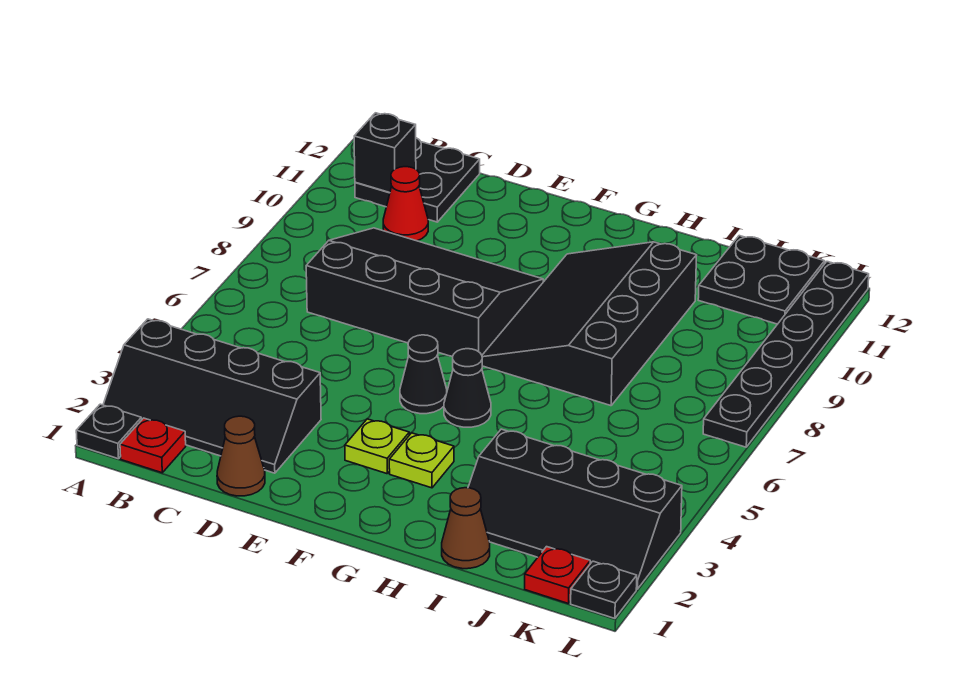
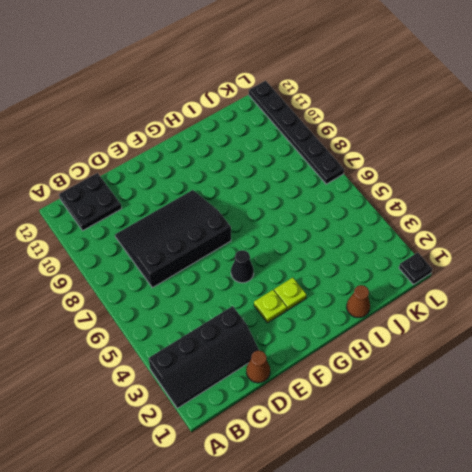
none -> black 1x1 plate [76,404,142,459]
none -> red 1x1 plate [120,418,186,473]
none -> red 1x1 cone [383,167,428,241]

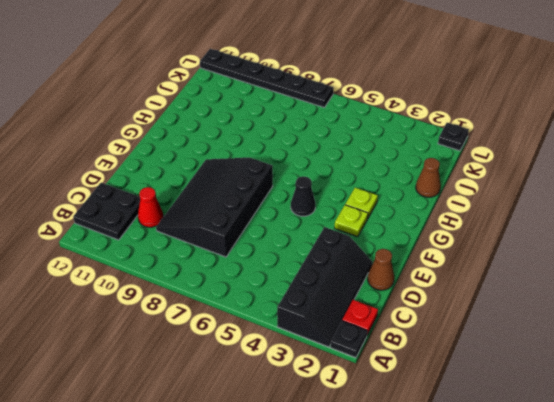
none -> black 1x1 cone [444,349,491,427]
none -> black 3x4 slope [482,242,697,406]
none -> black 2x4 slope [468,429,682,589]

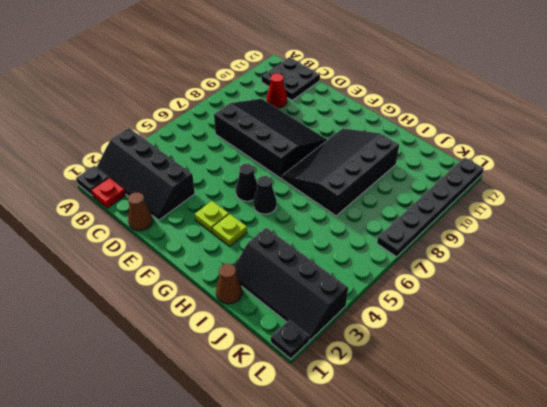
none -> black 2x2 plate [698,236,825,324]
none -> red 1x1 plate [525,547,590,603]
none -> black 1x1 brick [354,113,416,193]

